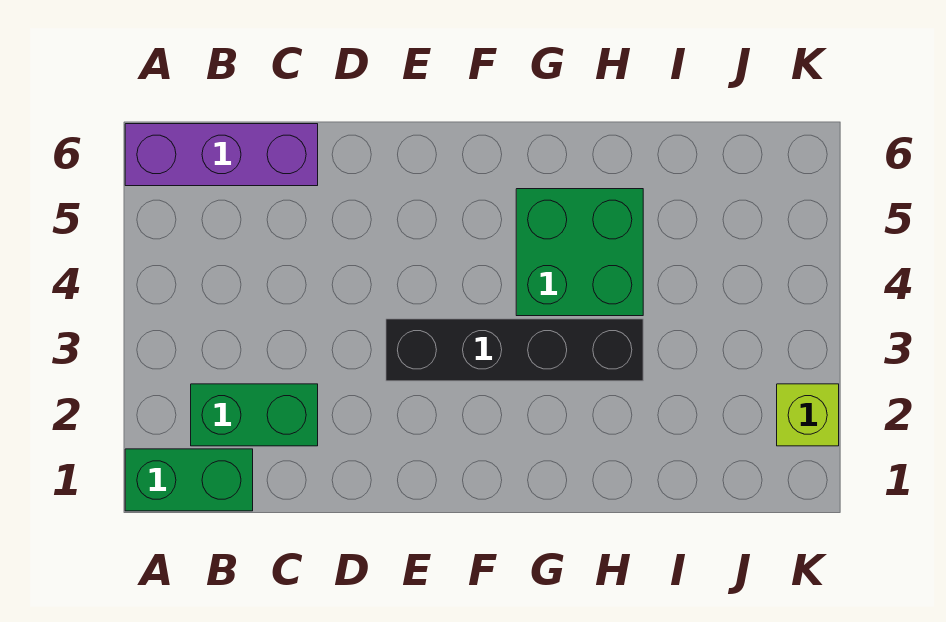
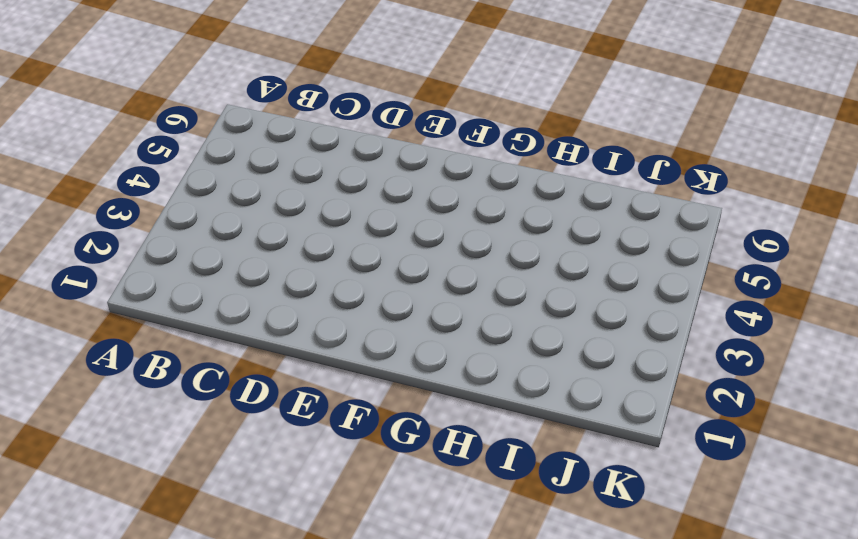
none -> green 1x2 brick [125,449,253,511]
none -> purple 1x3 brick [125,124,318,186]

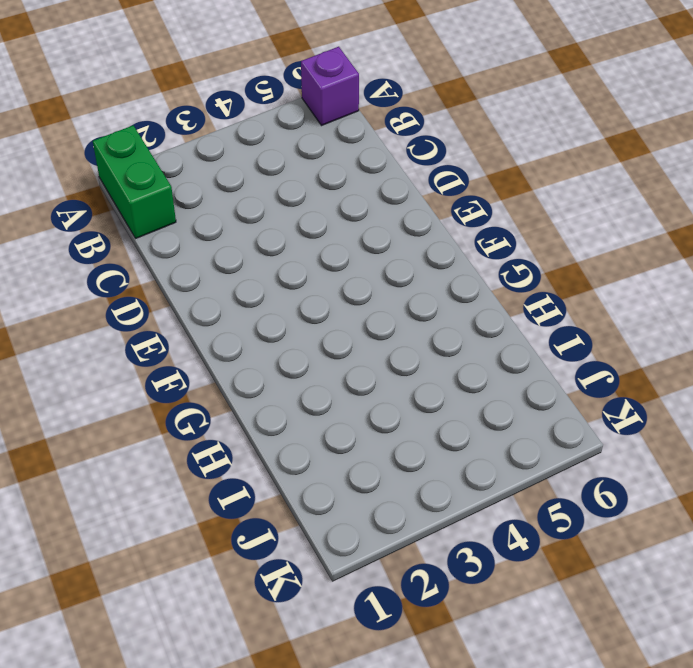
purple 1x1 brick [301,47,359,126] -> purple 1x3 brick [125,124,318,186]
none -> green 1x2 brick [191,384,318,446]
none -> black 1x4 brick [386,319,643,381]

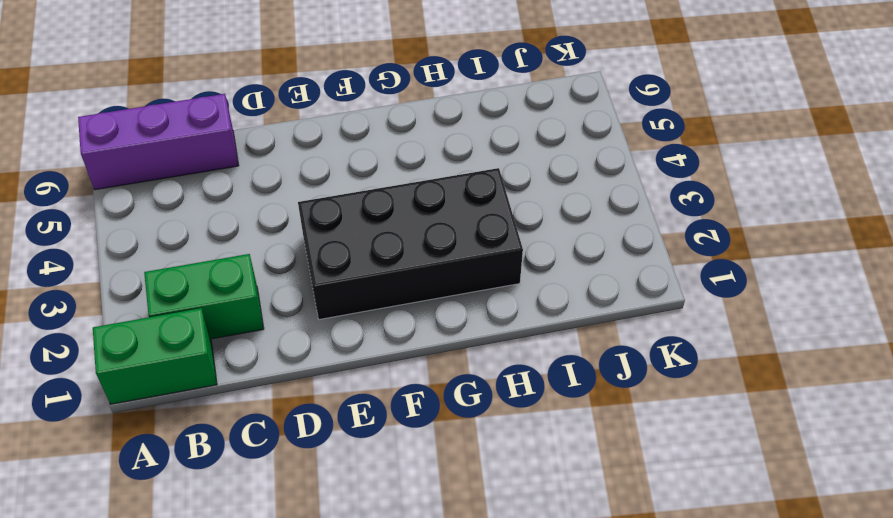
black 2x4 brick [298,168,523,320] -> black 1x4 brick [386,319,643,381]
none -> green 2x2 brick [516,189,643,316]
none -> lime 1x1 brick [777,384,839,446]

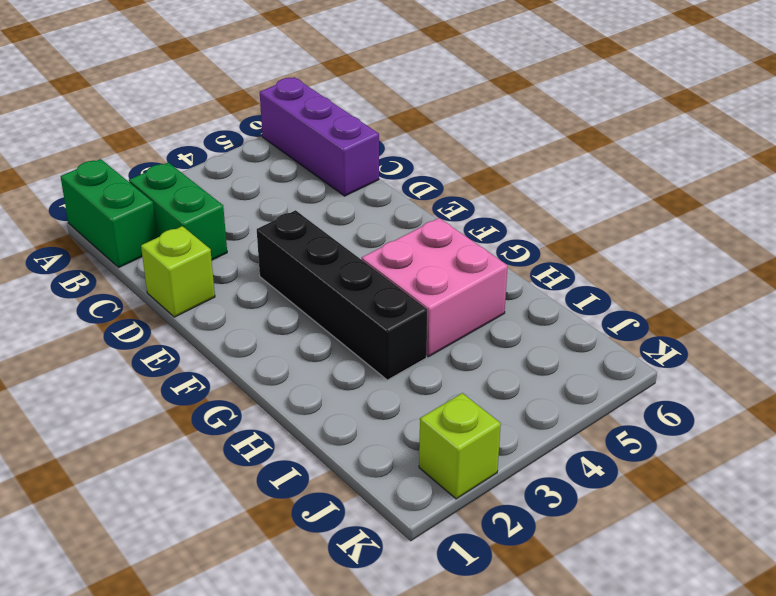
lime 1x1 brick [141,226,215,317] -> none
pink 2x2 brick [362,218,508,357] -> green 2x2 brick [516,189,643,316]

